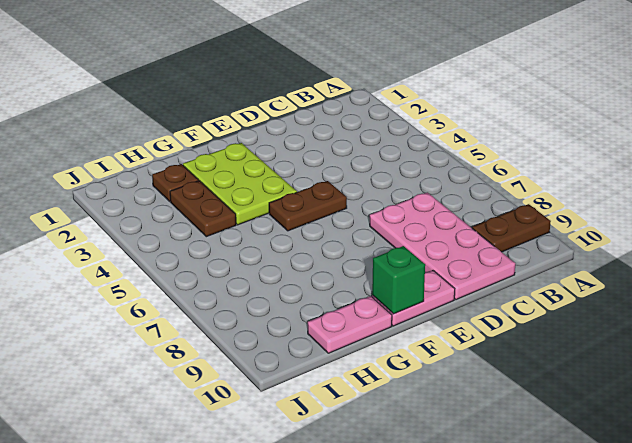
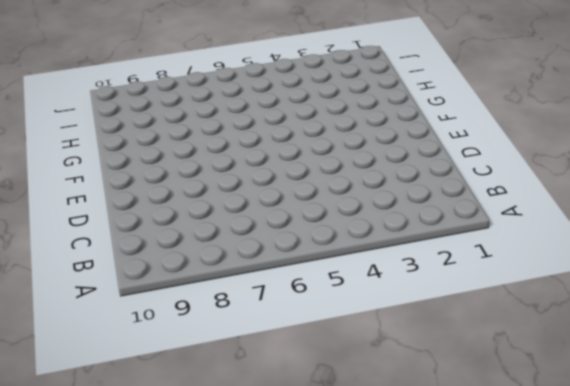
none -> brown 1x2 plate [472,204,551,252]
none -> pink 2x4 plate [370,192,515,300]

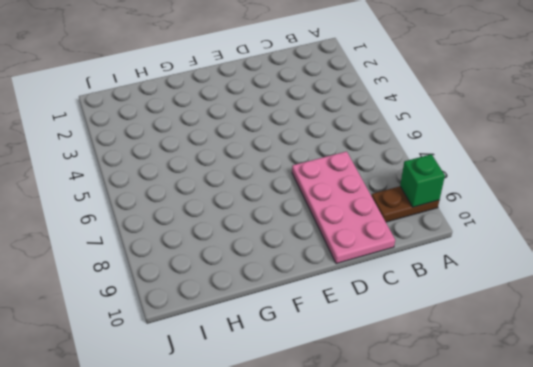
green 1x1 brick [400,154,445,207] -> green 1x1 brick moved to [372,246,425,314]
none -> brown 1x2 plate [269,181,347,231]
none -> pink 1x2 plate [372,271,455,326]

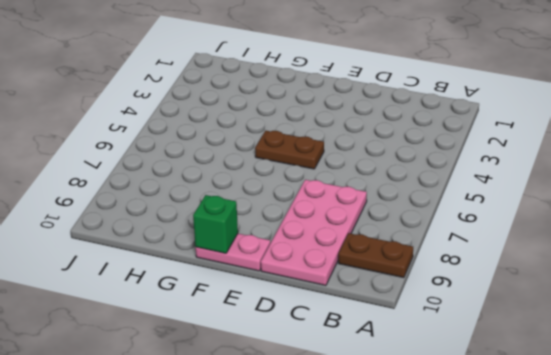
none -> lime 2x3 plate [183,143,297,225]
none -> pink 1x2 plate [308,296,392,353]

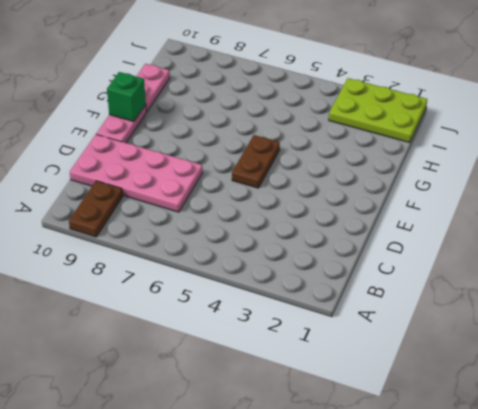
lime 2x3 plate [329,78,427,143] -> lime 2x3 plate moved to [183,143,297,225]
none -> brown 1x1 plate [152,164,199,201]
none -> brown 1x2 plate [170,181,236,237]

